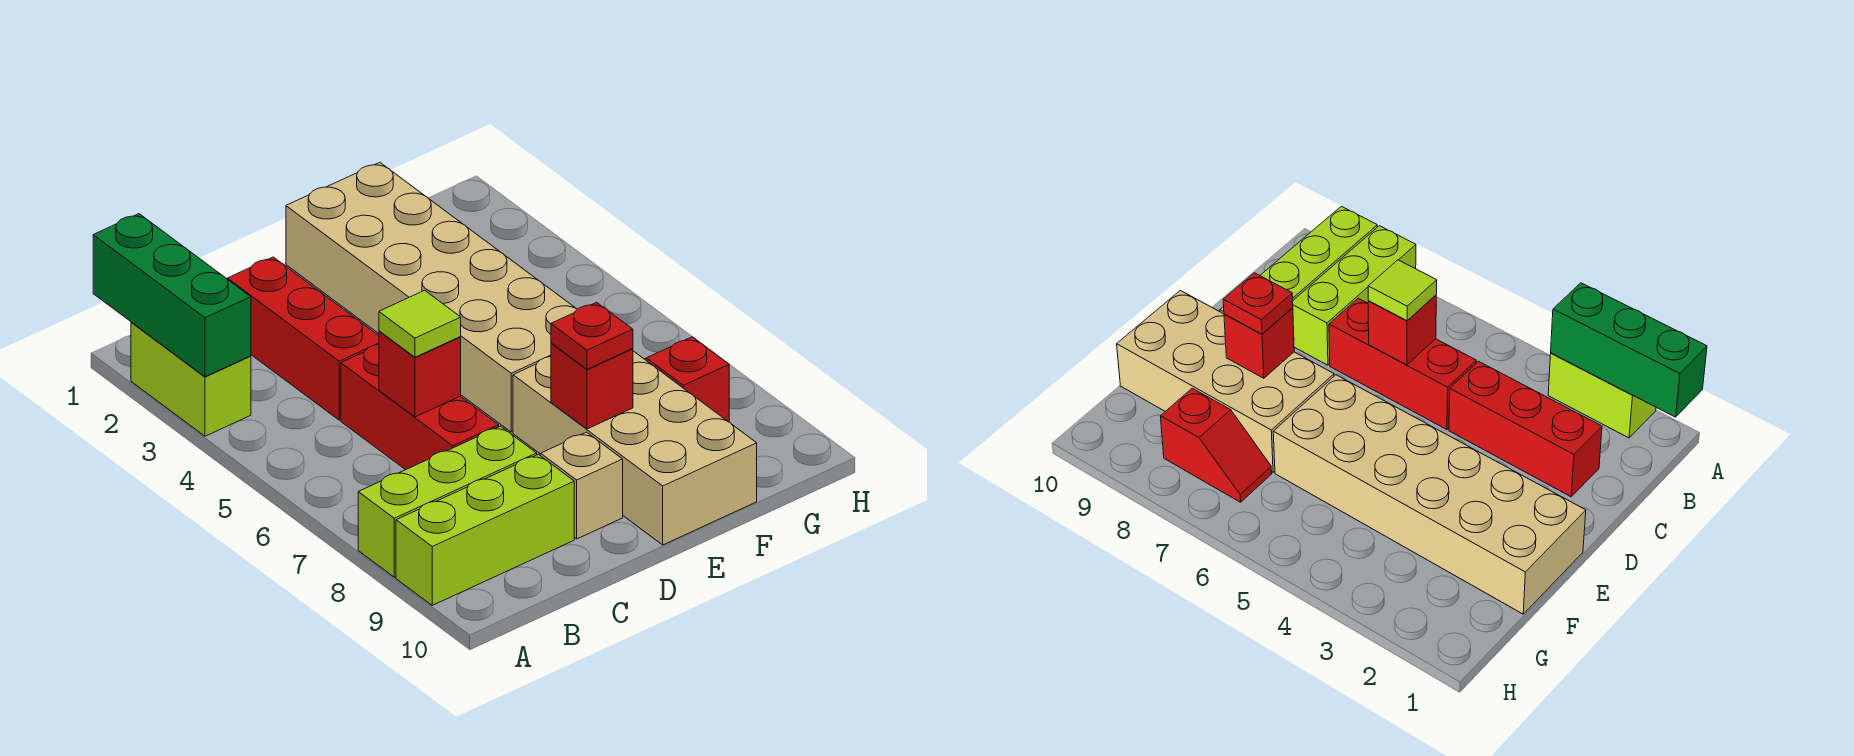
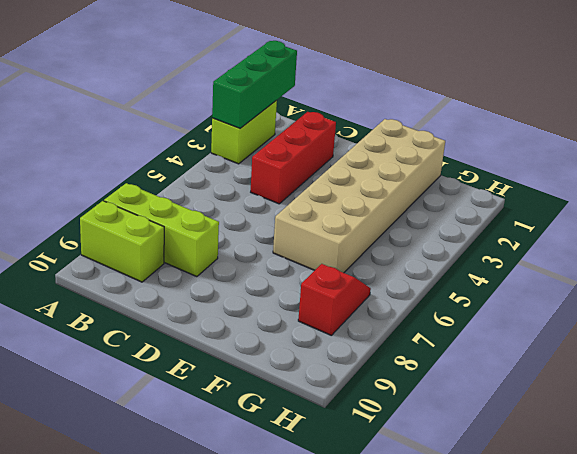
lime 1x2 brick [80,201,164,282] -> lime 1x3 brick [396,454,574,605]
none -> red 1x3 brick [341,345,499,470]
none -> tan 1x1 brick [541,432,623,539]
none -> tan 2x4 brick [513,351,757,545]

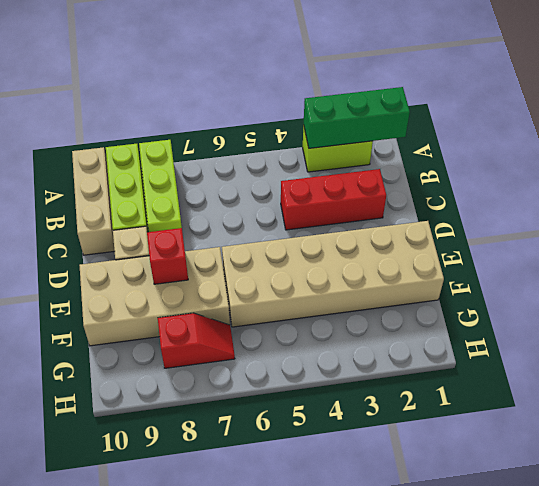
tan 1x3 brick [72,147,114,255] -> none
none -> red 1x3 brick [341,345,499,470]
none -> red 1x1 brick [379,331,461,417]
none -> lime 1x1 tile [379,290,461,357]

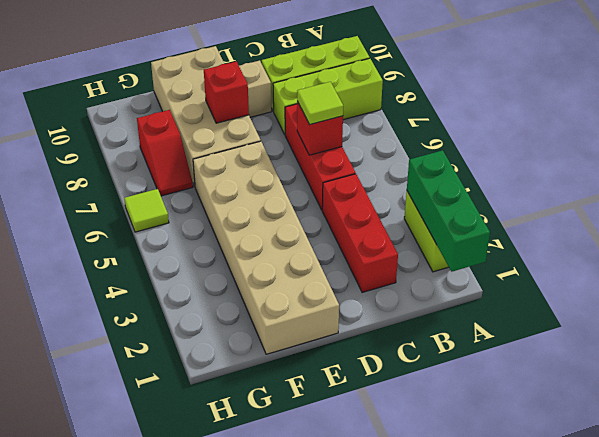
lime 1x1 tile [124,189,169,232] -> none
none -> red 1x1 plate [551,302,633,369]

